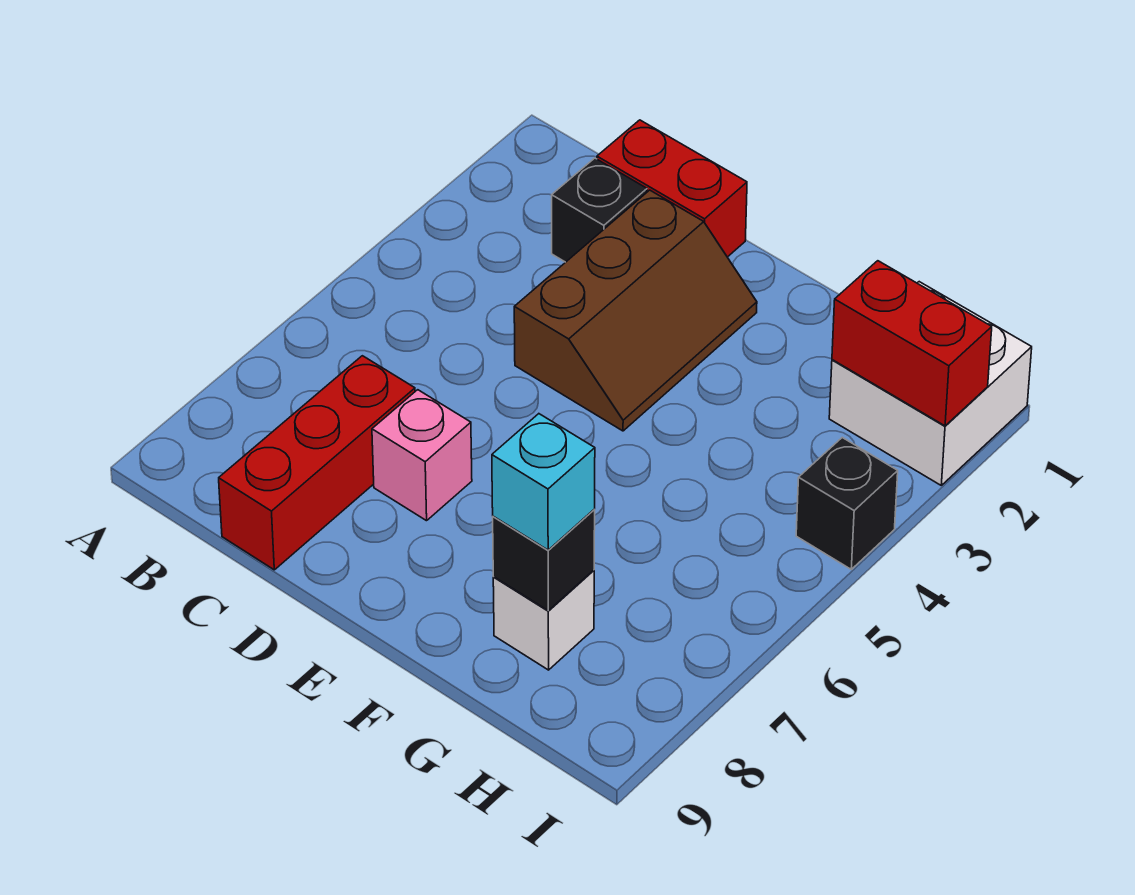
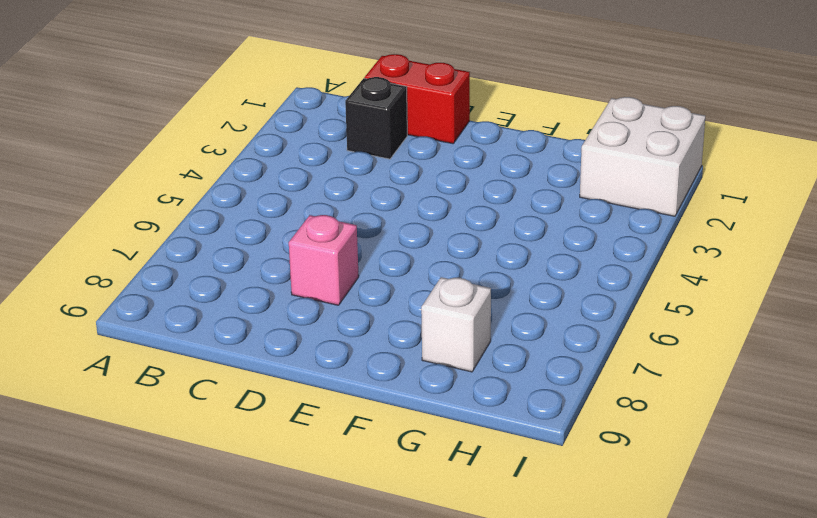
none -> red 1x3 brick [219,356,415,570]
none -> brown 2x3 slope [514,190,757,431]

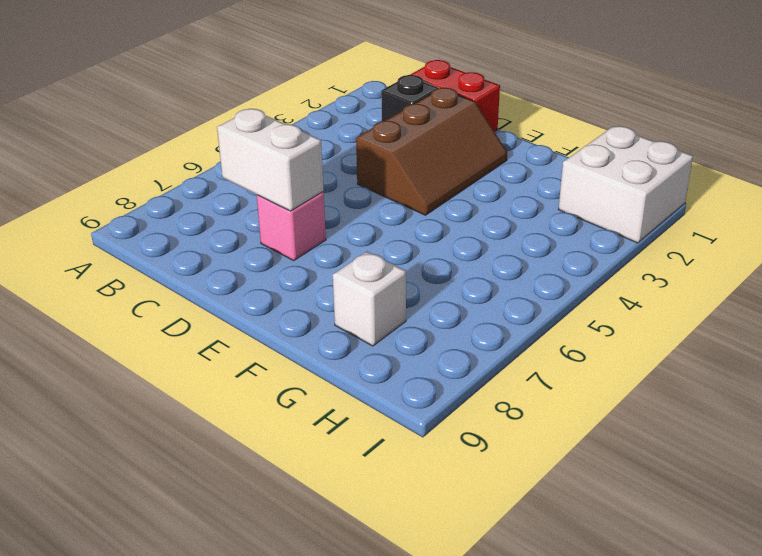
white 1x2 brick [217,109,324,211] -> none
none -> red 1x3 brick [219,356,415,570]
none -> black 1x1 brick [796,438,898,569]

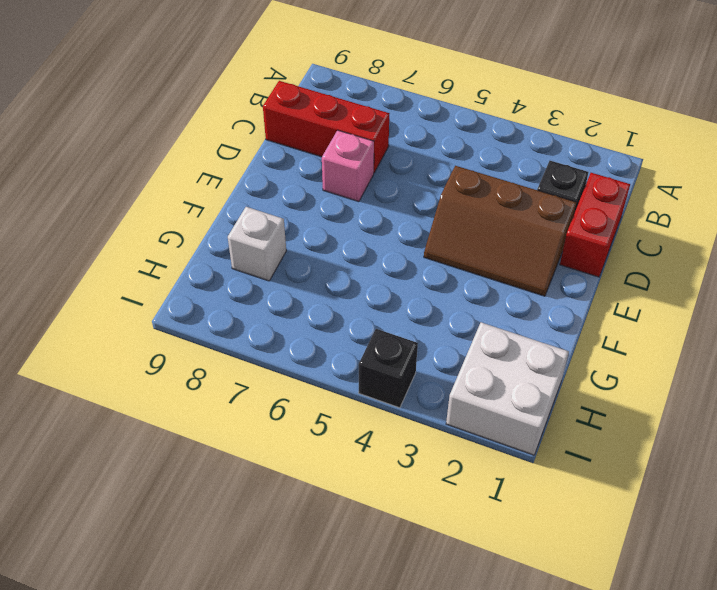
none -> black 1x1 brick [493,510,595,611]
none -> red 1x2 brick [832,261,992,426]

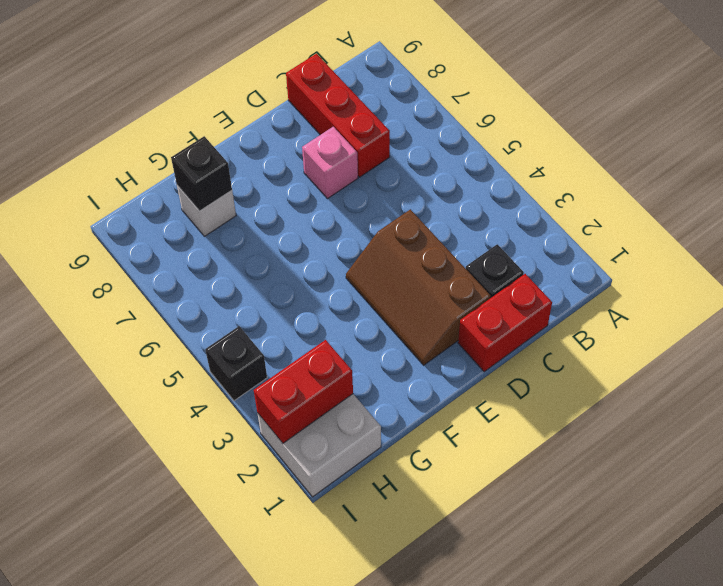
none -> cyan 1x1 brick [492,414,595,550]

